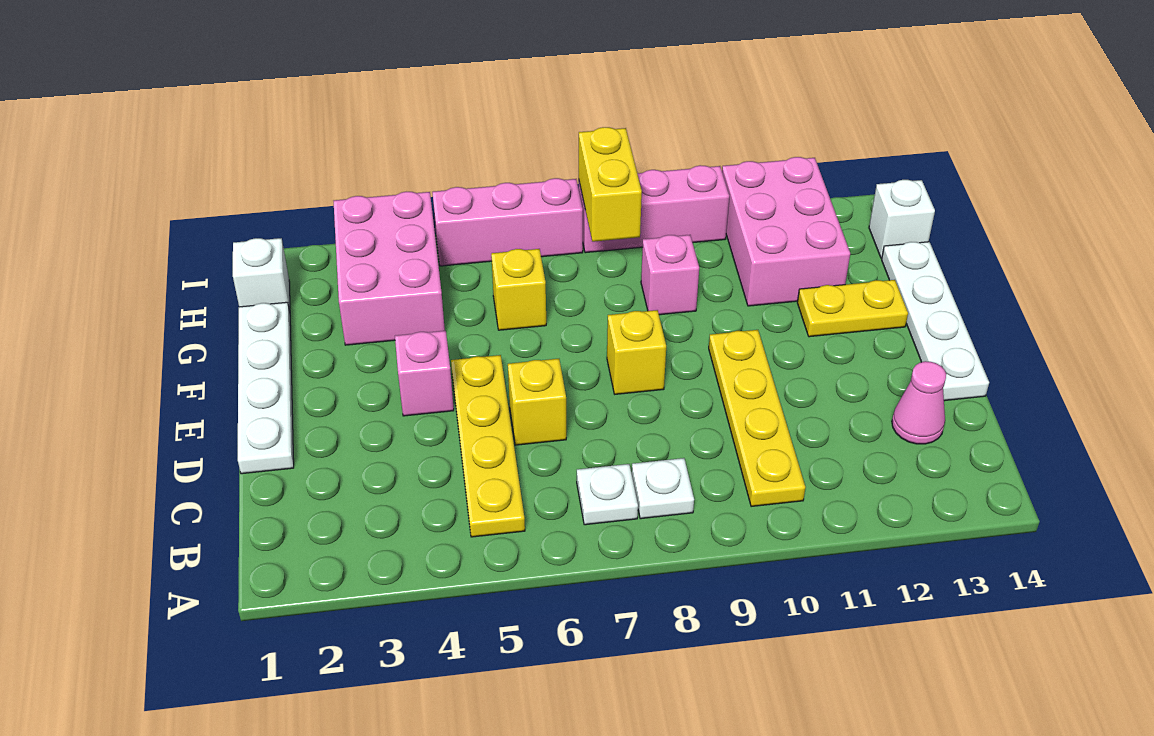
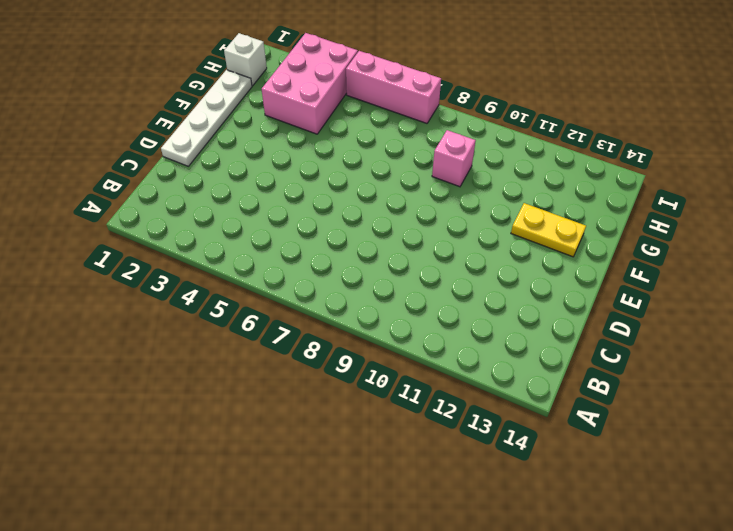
none -> yellow 1x4 plate [451,355,525,537]
none -> white 1x1 plate [577,464,638,525]
none -> white 1x1 plate [632,458,694,519]

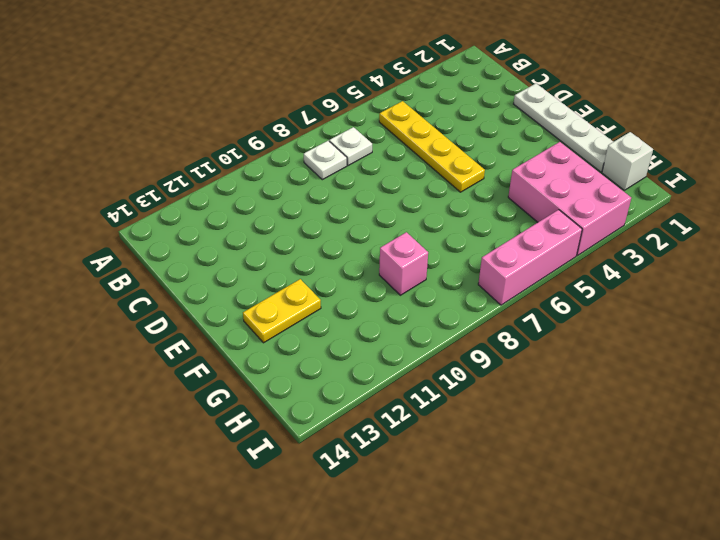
none -> yellow 1x4 plate [709,330,806,507]
none -> pink 1x1 cone [892,361,946,444]
none -> yellow 1x1 brick [508,359,566,445]

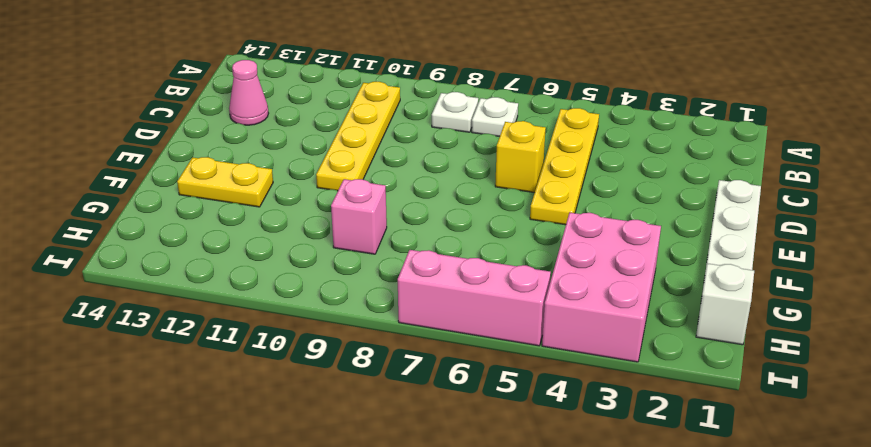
none -> white 1x4 plate [882,242,989,401]
none -> pink 1x1 brick [395,331,454,416]
none -> yellow 1x1 brick [607,310,666,394]

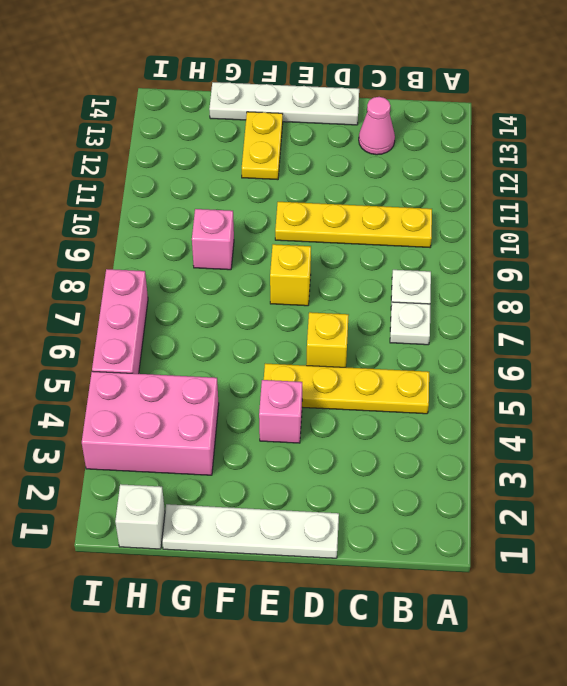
none -> yellow 1x1 brick [491,249,546,330]
none -> pink 2x3 brick [722,157,850,306]
none -> white 1x1 brick [869,180,935,258]

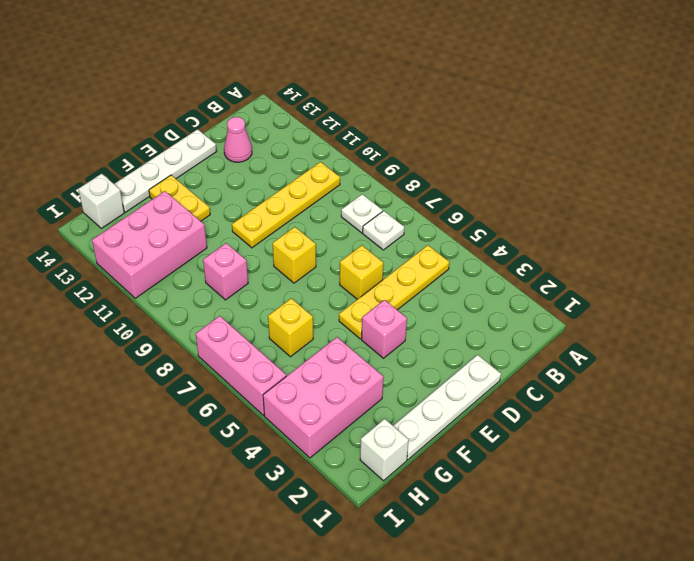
none -> pink 1x3 brick [579,165,729,253]
none -> yellow 1x2 brick [579,127,642,242]

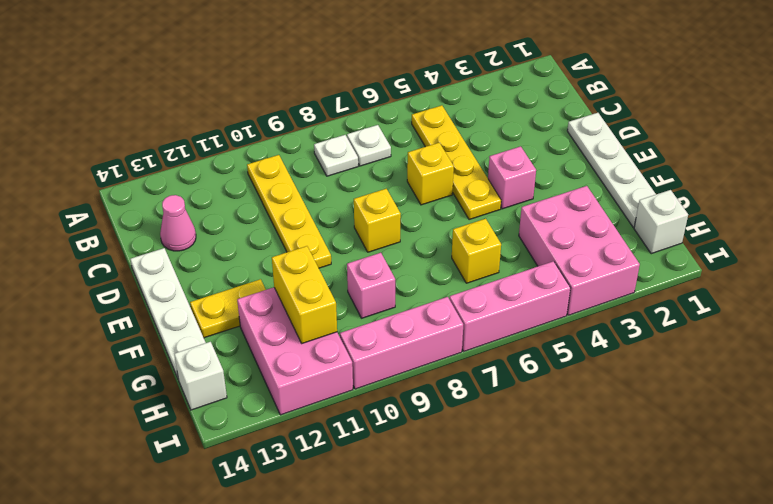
yellow 1x2 brick [272,246,337,343] -> yellow 1x2 brick moved to [579,127,642,242]

